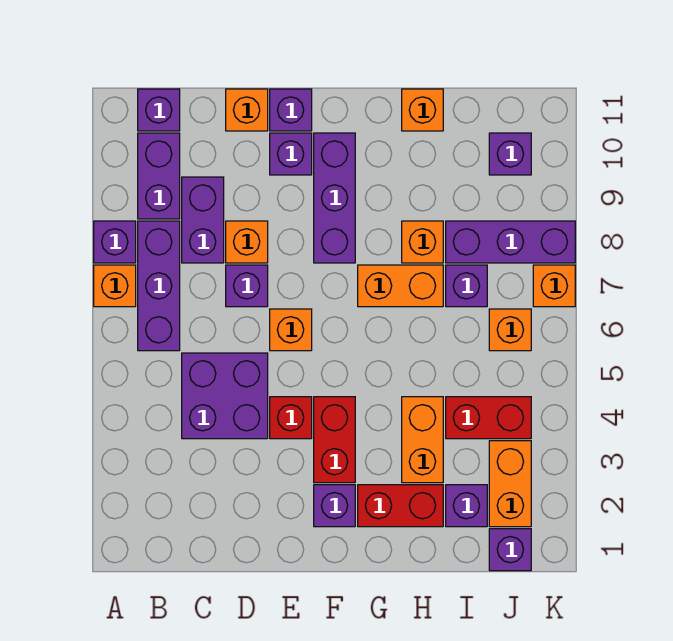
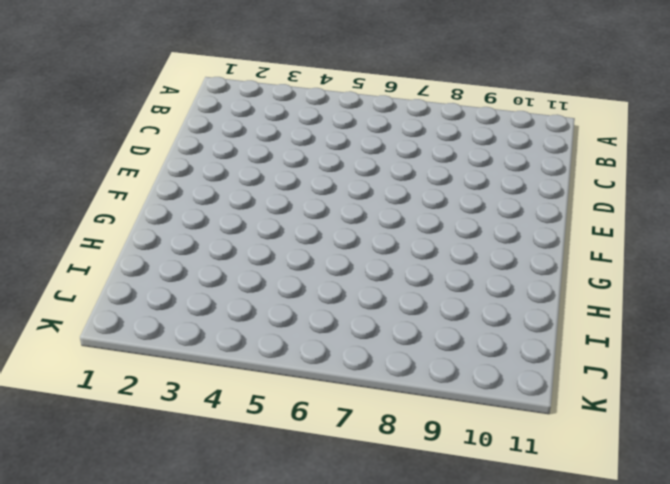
none -> orange 1x1 brick [94,265,136,307]
none -> purple 1x1 brick [94,221,136,263]
none -> purple 1x3 brick [138,221,180,351]
none -> purple 1x2 brick [138,133,180,219]

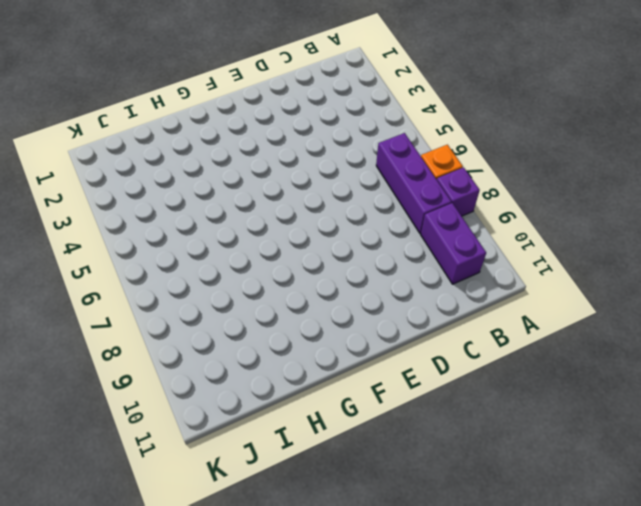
none -> purple 1x1 brick [138,89,180,131]
none -> purple 2x2 brick [182,353,268,439]
none -> purple 1x2 brick [182,177,224,263]
none -> purple 1x1 brick [226,265,268,307]

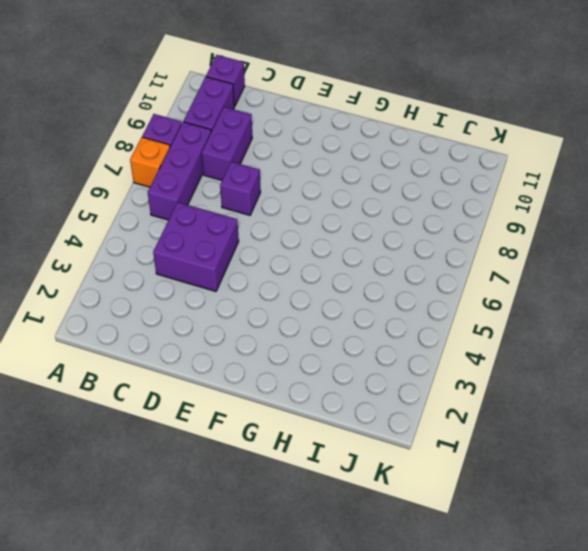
none -> orange 1x1 brick [226,221,268,263]
none -> orange 1x1 brick [226,89,268,131]
none -> red 1x1 brick [270,397,312,439]
none -> orange 1x1 brick [270,309,312,351]

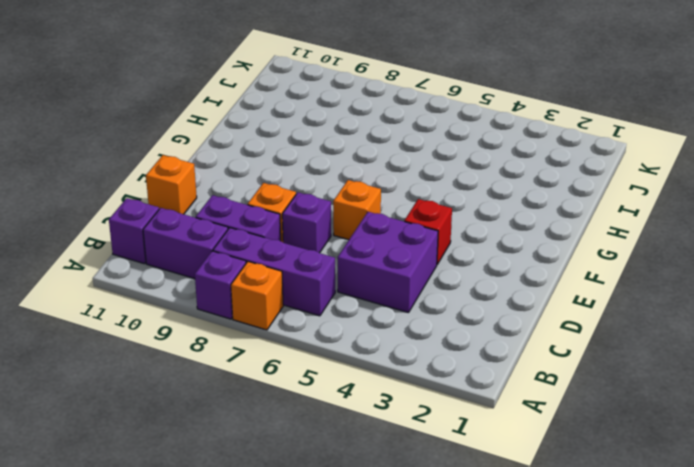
none -> purple 1x1 brick [270,133,312,175]
none -> purple 1x1 brick [270,89,312,131]
none -> purple 1x1 brick [314,485,355,527]
none -> red 1x2 brick [314,397,355,483]

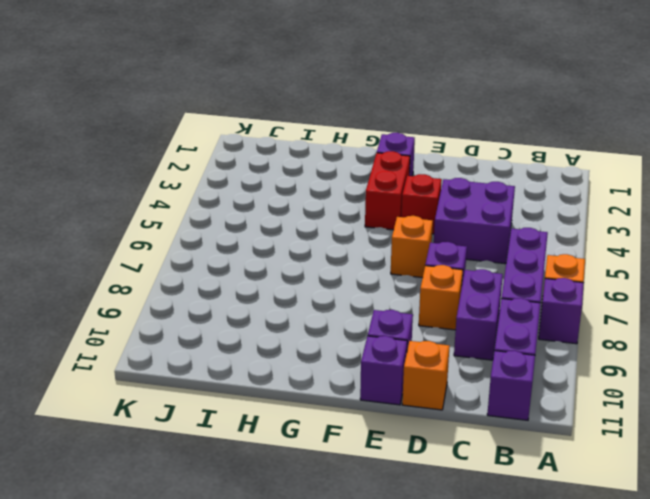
none -> purple 1x3 brick [314,133,355,263]
none -> red 1x2 brick [358,485,443,527]
none -> orange 1x2 brick [358,265,443,307]
none -> orange 1x2 brick [402,397,443,483]

